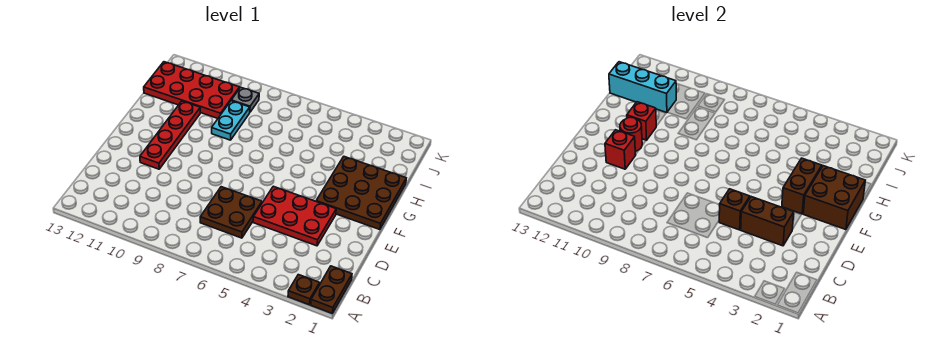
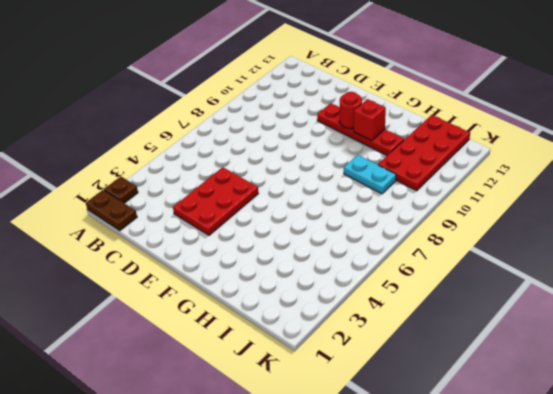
none -> brown 2x2 plate [200,187,262,238]
none -> brown 3x3 plate [316,157,406,230]
none -> grey 1x1 plate [231,87,259,112]

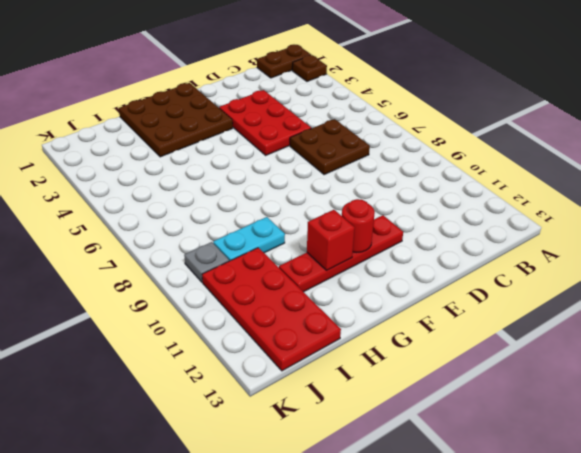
none -> brown 1x2 brick [741,197,794,246]
none -> brown 1x1 brick [719,189,750,230]
none -> red 1x1 brick [605,130,636,169]

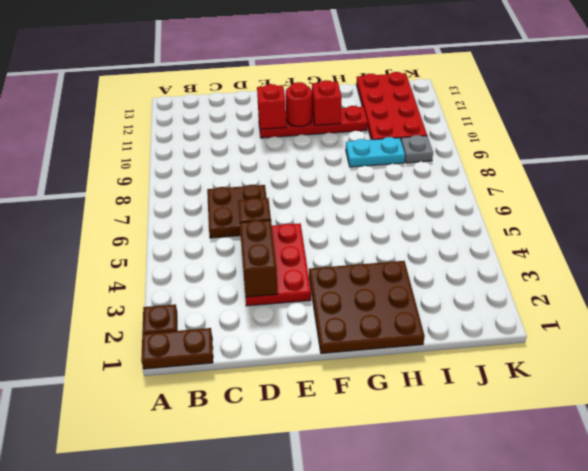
none -> brown 2x2 brick [803,166,865,230]
none -> brown 1x2 brick [782,158,822,214]
none -> cyan 1x3 brick [609,62,676,113]

